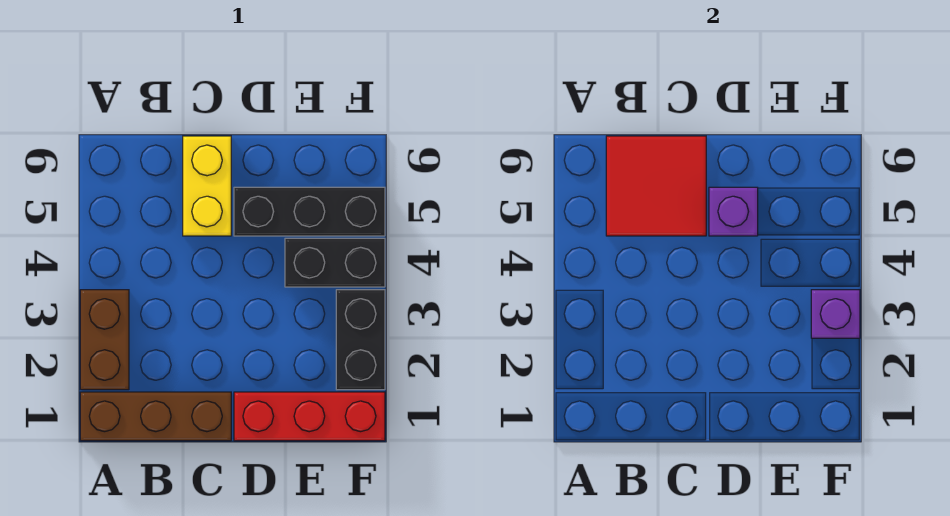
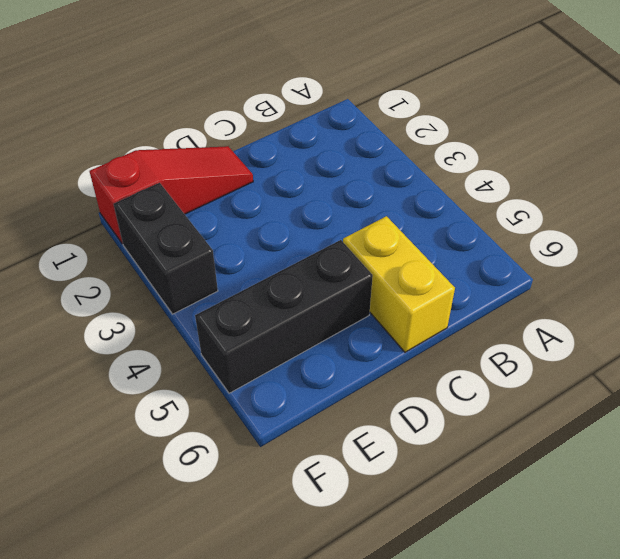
red 1x3 slope [90,146,253,244] -> red 1x3 brick [234,392,385,441]
none -> brown 1x3 brick [80,392,231,441]
none -> brown 1x2 brick [80,290,129,390]

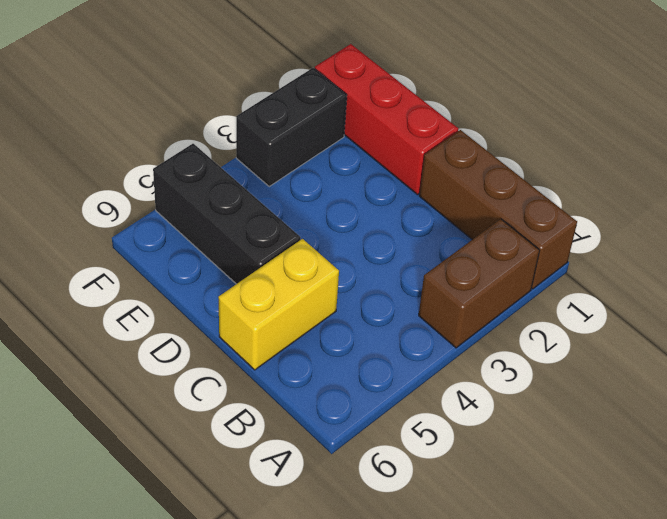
none -> black 1x2 brick [285,238,385,287]
none -> red 2x2 tile [606,136,706,236]

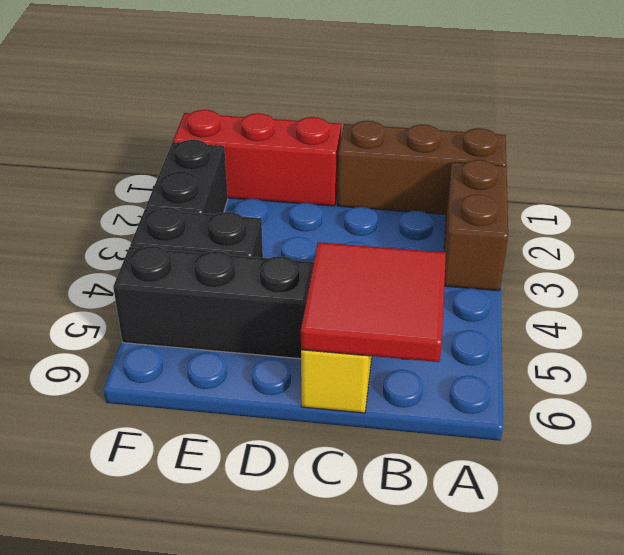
none -> purple 1x1 brick [709,187,758,236]
none -> purple 1x1 brick [811,290,860,338]

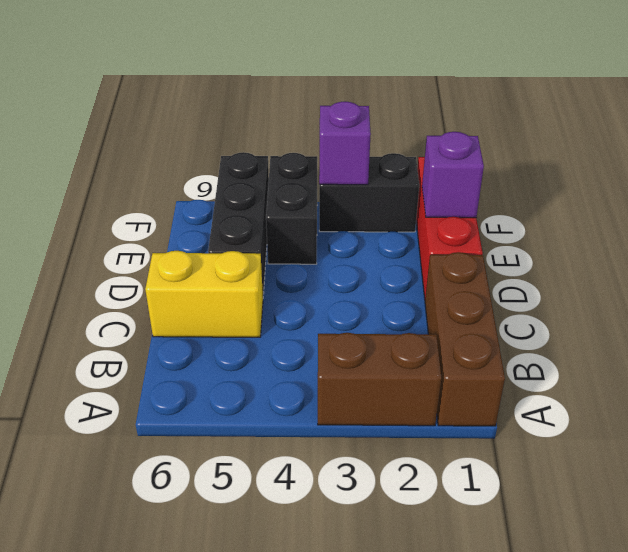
purple 1x1 brick [422,132,484,218] -> purple 1x1 brick moved to [709,187,758,236]
none -> red 2x2 tile [606,136,706,236]

